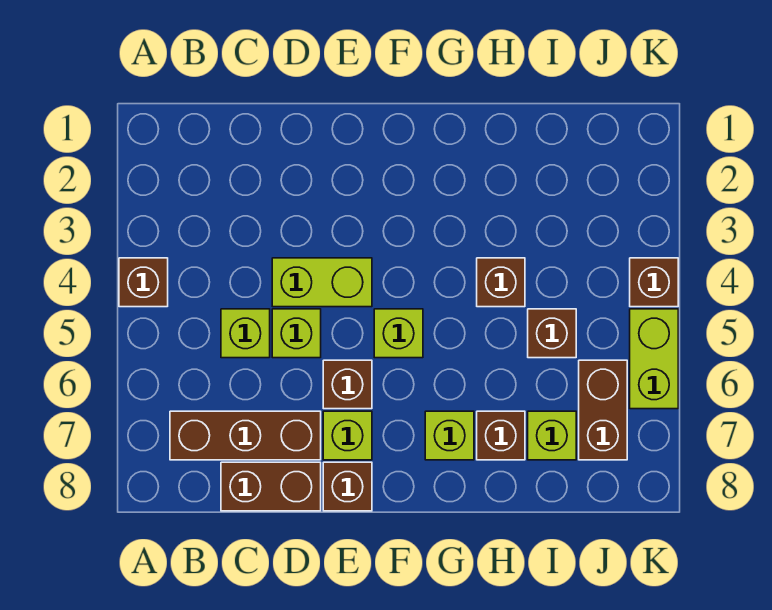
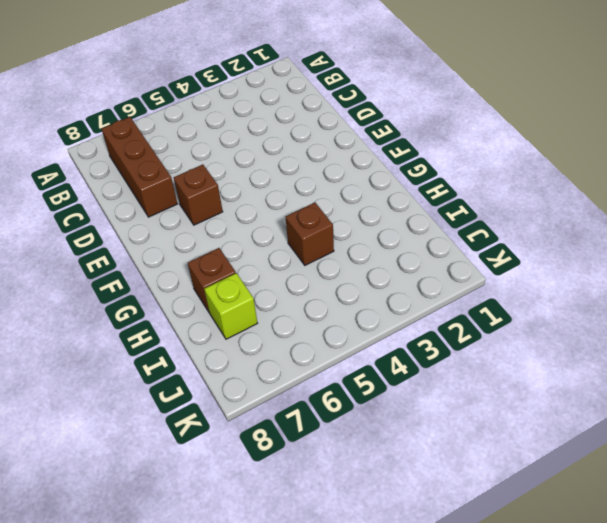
none -> brown 1x1 brick [119,258,168,307]
none -> lime 1x1 brick [221,309,270,358]
none -> brown 1x2 brick [221,462,321,511]

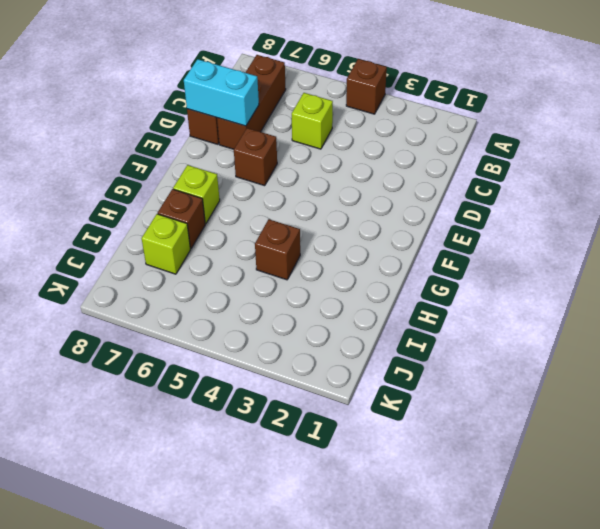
cyan 1x2 brick [184,59,259,126] -> none
none -> lime 1x2 brick [272,258,372,307]
none -> lime 1x1 brick [272,309,321,358]
none -> lime 1x1 brick [323,411,372,460]

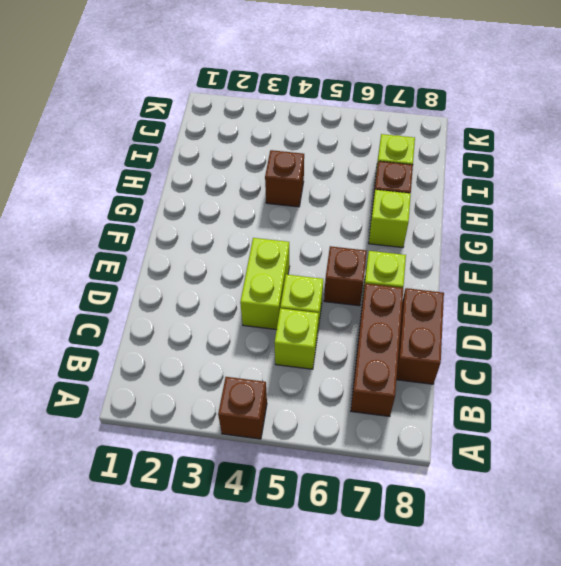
none -> brown 1x1 brick [323,462,372,511]
none -> lime 1x1 brick [374,309,423,358]
none -> brown 1x1 brick [528,309,576,358]

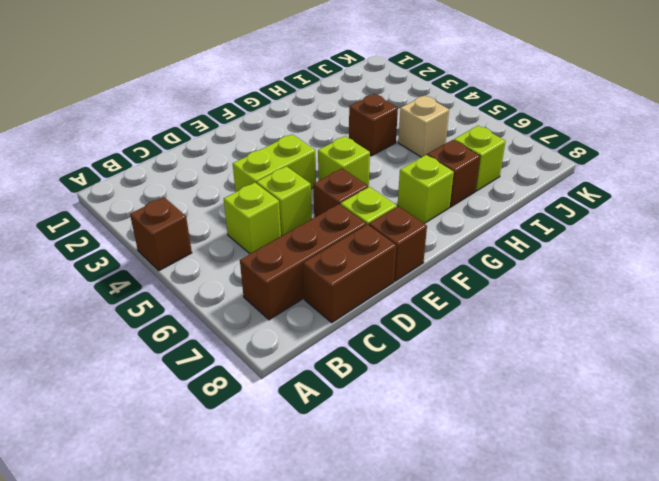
tan 1x1 brick [398,96,449,157] -> brown 1x1 brick [528,309,576,358]
none -> brown 1x2 brick [579,360,627,460]
none -> brown 1x1 brick [630,258,678,307]
none -> lime 1x2 brick [630,309,678,409]

